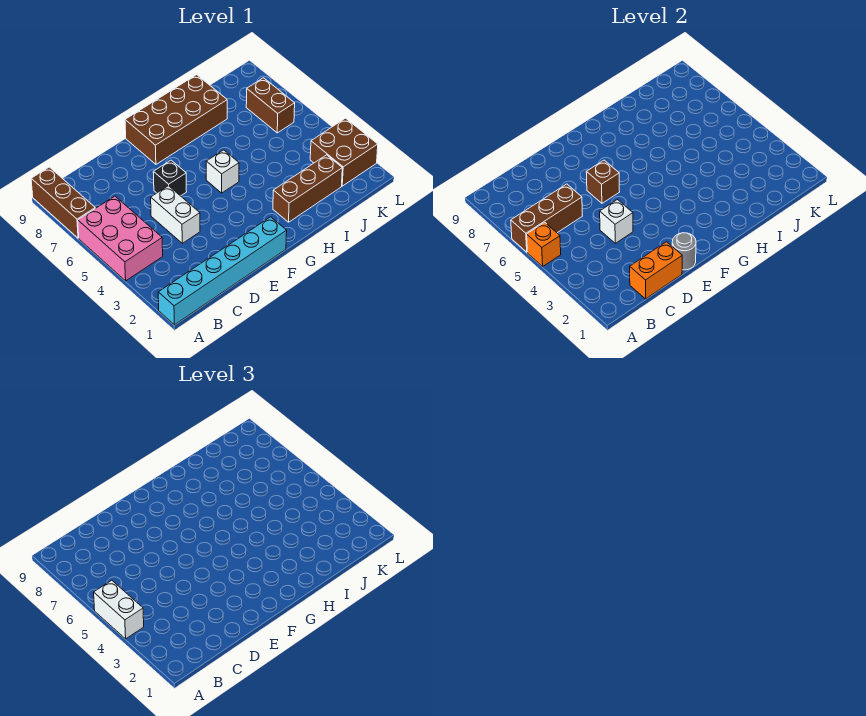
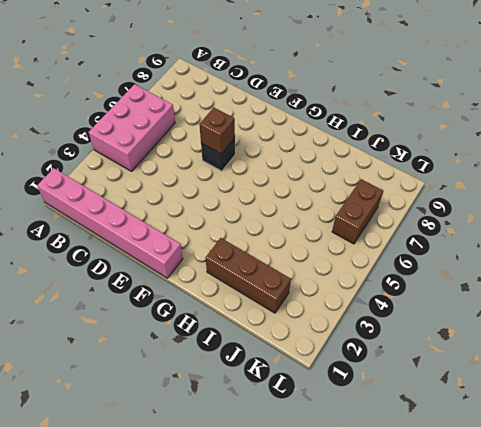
pink 1x6 brick [37,168,183,278] -> cyan 1x6 brick [158,217,287,325]
none -> brown 1x3 brick [31,167,95,238]
none -> white 1x2 brick [151,186,200,243]
none -> brown 2x4 brick [125,75,227,164]

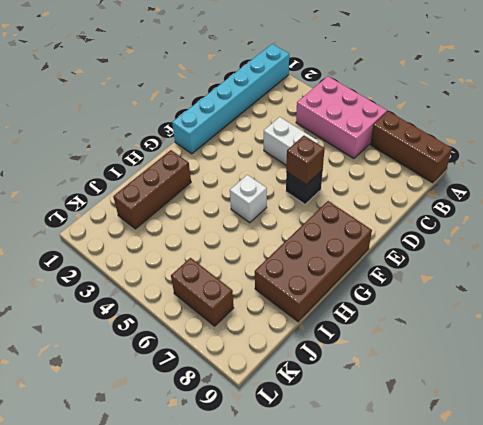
none -> brown 2x2 brick [310,118,378,186]
none -> orange 1x1 brick [527,222,561,266]
none -> brown 1x3 brick [511,184,582,252]

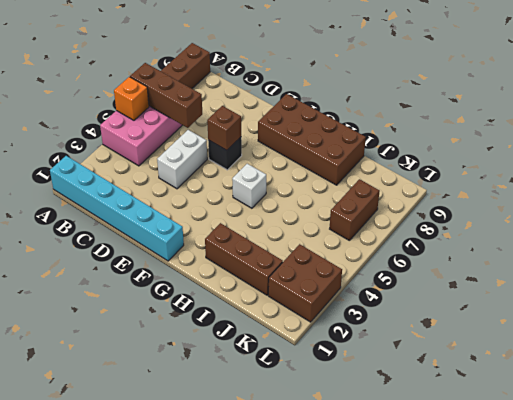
none -> orange 1x2 brick [630,242,682,299]
none -> white 1x1 brick [600,200,633,243]
none -> grey 1x1 round brick [672,233,696,270]

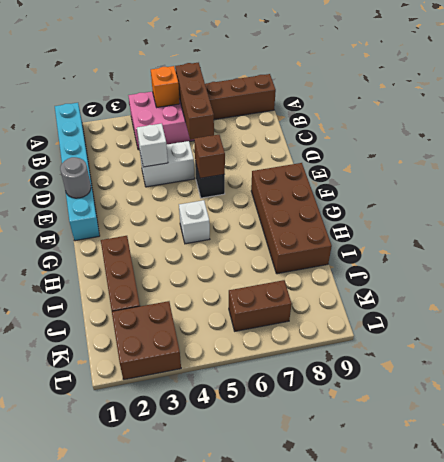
none -> orange 1x2 brick [630,242,682,299]
none -> white 1x2 brick [94,580,144,639]

